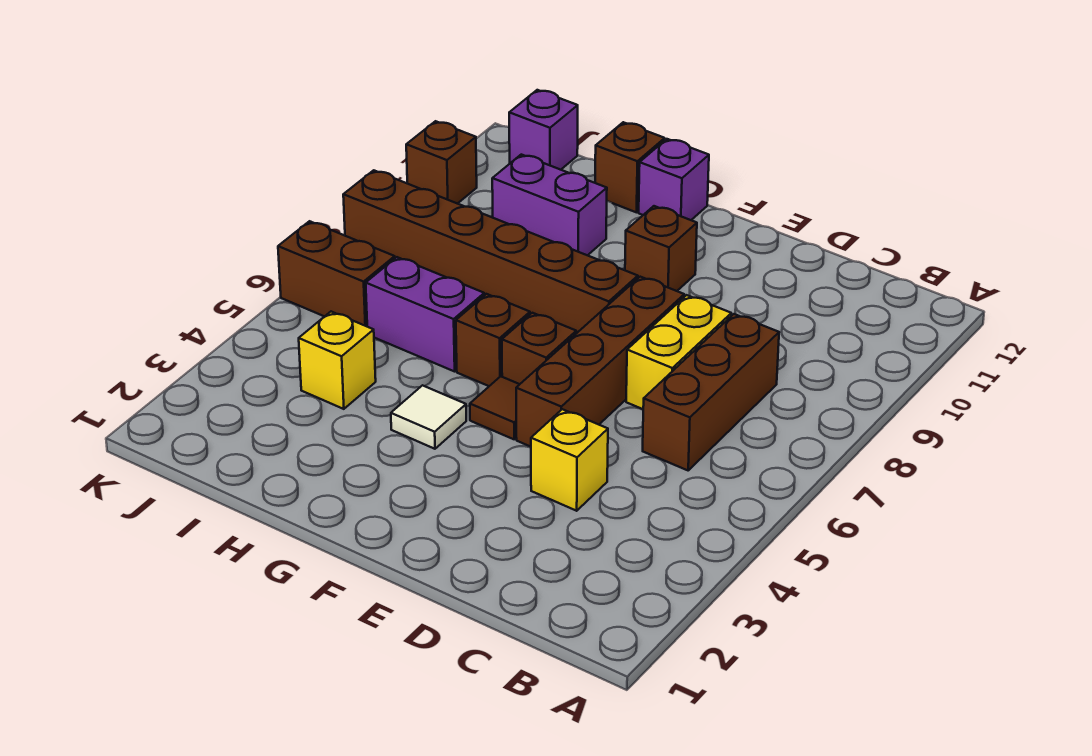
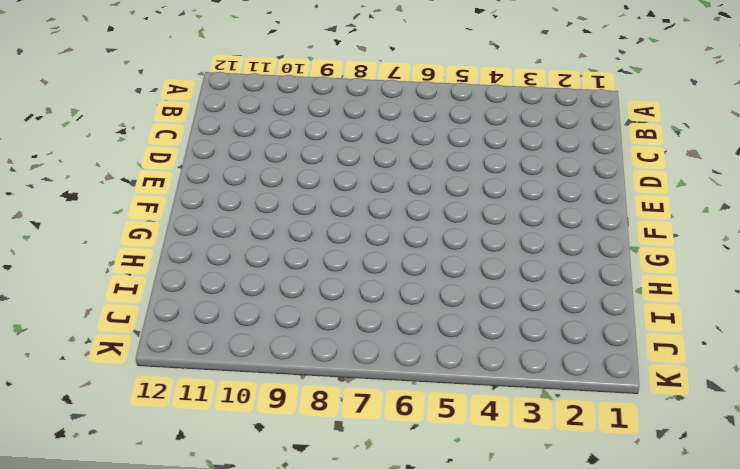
none -> brown 1x3 brick [643,314,779,470]
none -> yellow 1x1 brick [531,409,608,511]
none -> yellow 1x2 brick [626,295,731,409]

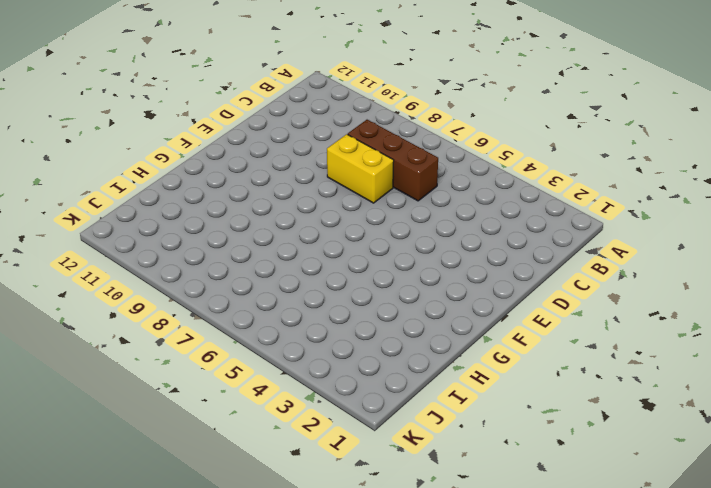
none -> yellow 1x1 brick [531,409,608,511]
none -> brown 1x4 brick [516,277,684,447]
none -> brown 1x1 tile [470,376,520,439]

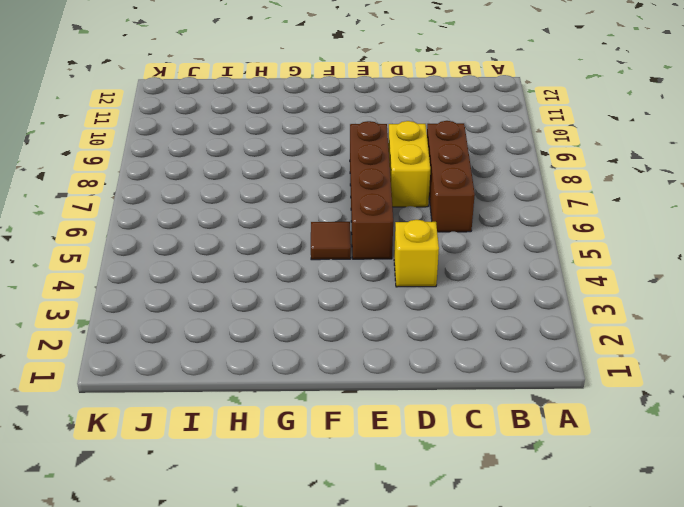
none -> brown 1x1 brick [502,313,576,384]
none -> brown 1x6 brick [343,170,638,333]
none -> brown 1x1 brick [625,206,697,291]

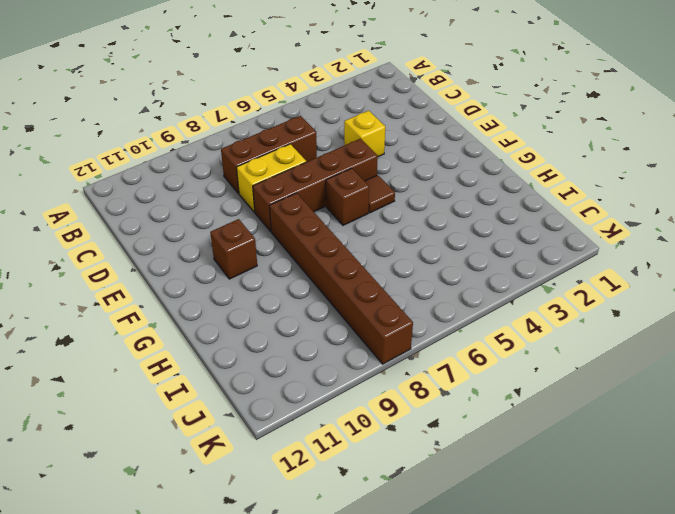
none -> white 1x1 tile [391,385,466,449]
none -> brown 1x1 brick [456,294,530,386]
none -> purple 1x1 brick [639,139,709,220]

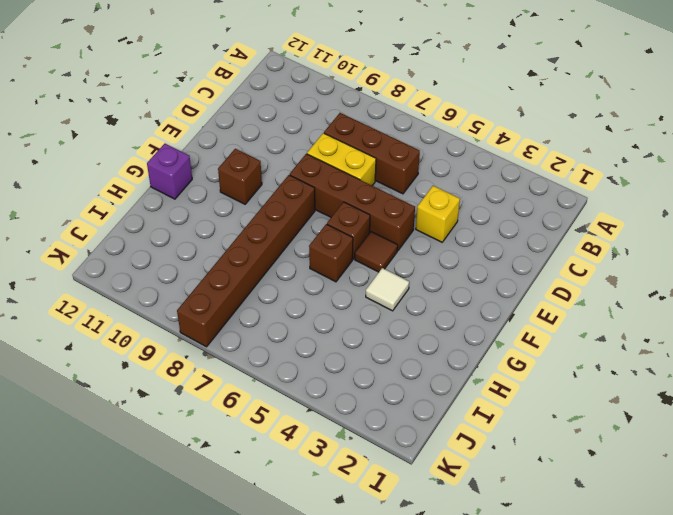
none -> purple 1x2 brick [366,257,484,371]
none -> purple 1x2 brick [492,155,607,255]
none -> brown 1x1 brick [595,122,665,212]

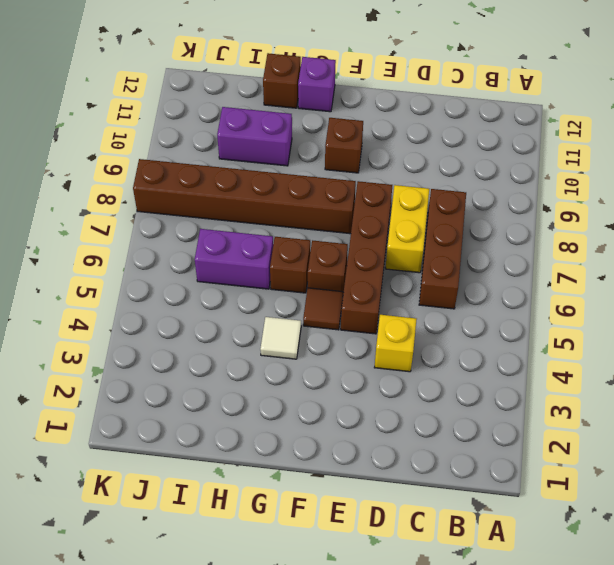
none -> yellow 1x1 brick [299,312,376,409]
none -> brown 1x2 brick [278,221,395,326]
none -> purple 1x1 brick [509,90,578,170]

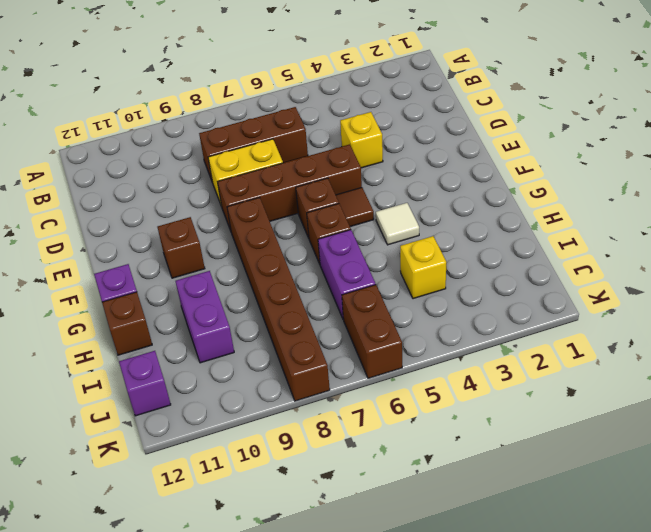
none -> brown 1x1 brick [406,121,477,204]

